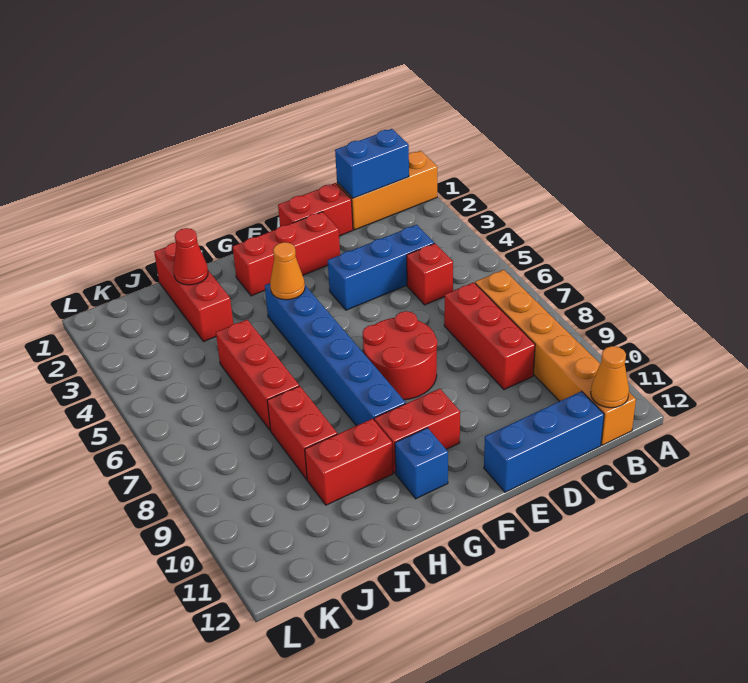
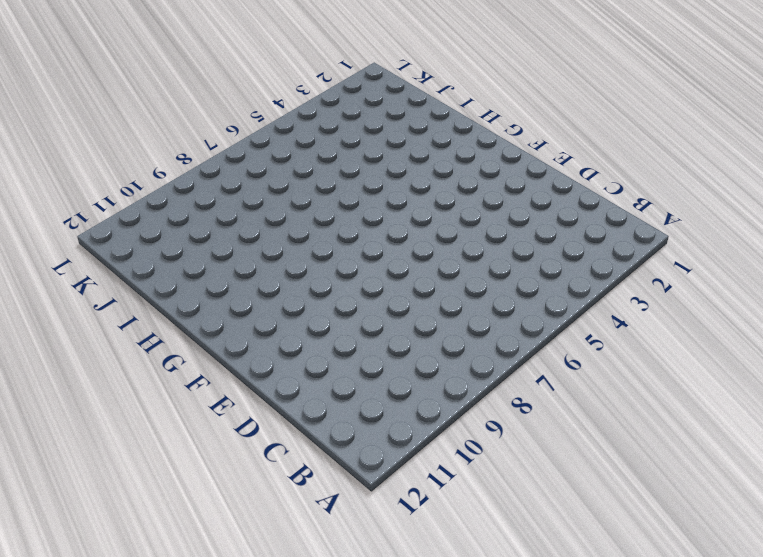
none -> orange 1x3 brick [337,151,437,230]
none -> orange 1x6 brick [475,270,636,445]
none -> blue 1x3 brick [328,225,434,310]

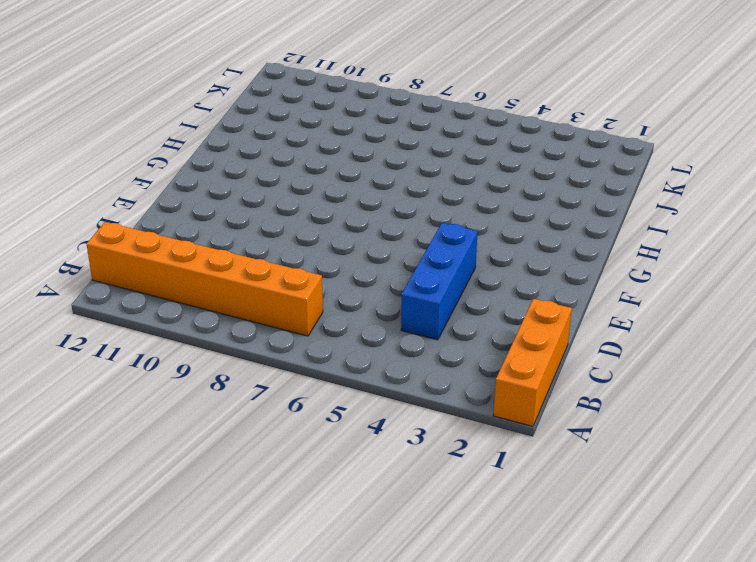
none -> red 1x1 brick [407,243,453,305]
none -> red 1x3 brick [444,282,535,390]
none -> blue 1x3 brick [484,391,604,492]

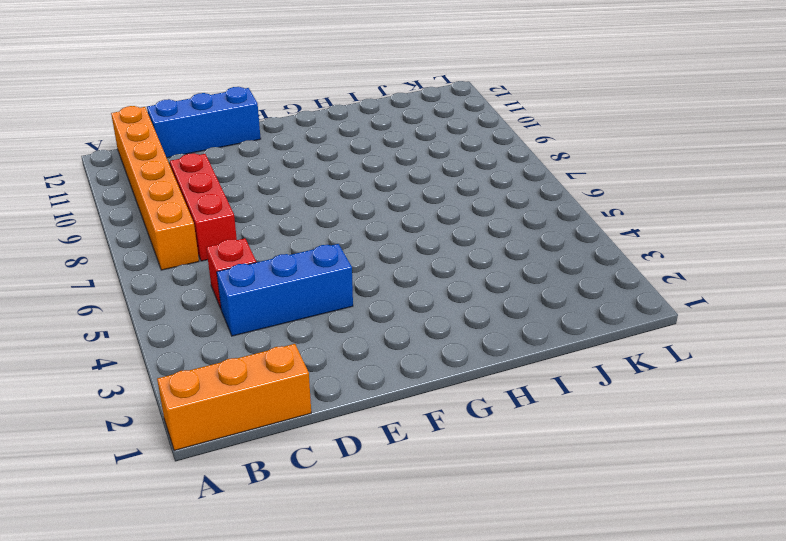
none -> red 1x2 brick [278,183,353,236]
none -> red 1x3 brick [233,212,340,296]
none -> red 2x2 round brick [363,311,437,400]

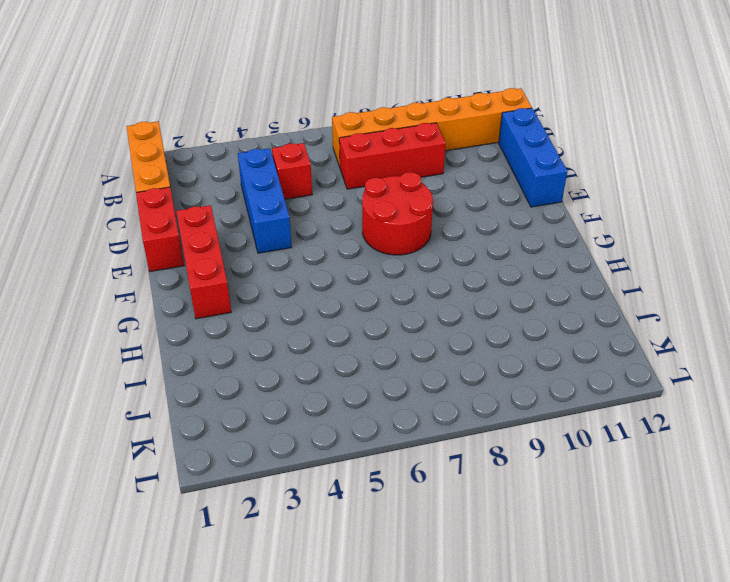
none -> red 1x2 brick [374,389,460,473]
none -> blue 1x6 brick [265,283,406,426]
none -> blue 1x1 brick [395,428,448,499]

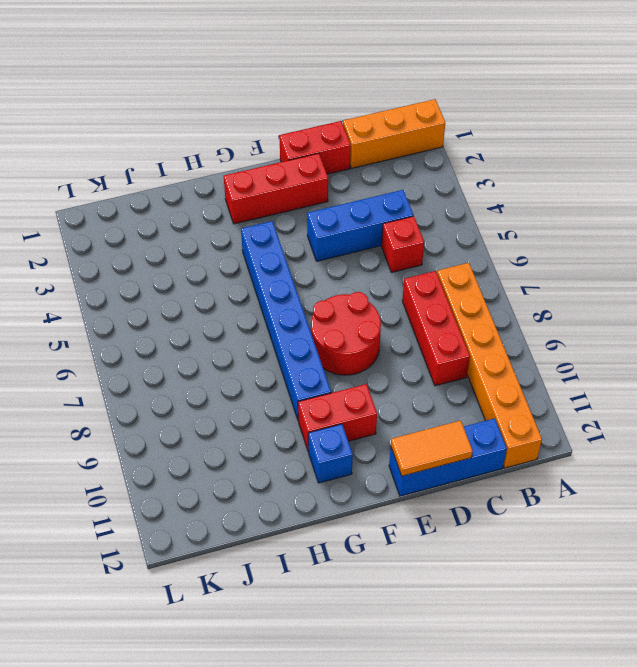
orange 1x2 tile [391,421,473,476] -> none
none -> red 1x2 brick [305,419,393,505]
none -> red 1x3 brick [154,242,233,342]
none -> red 1x3 brick [216,320,299,430]

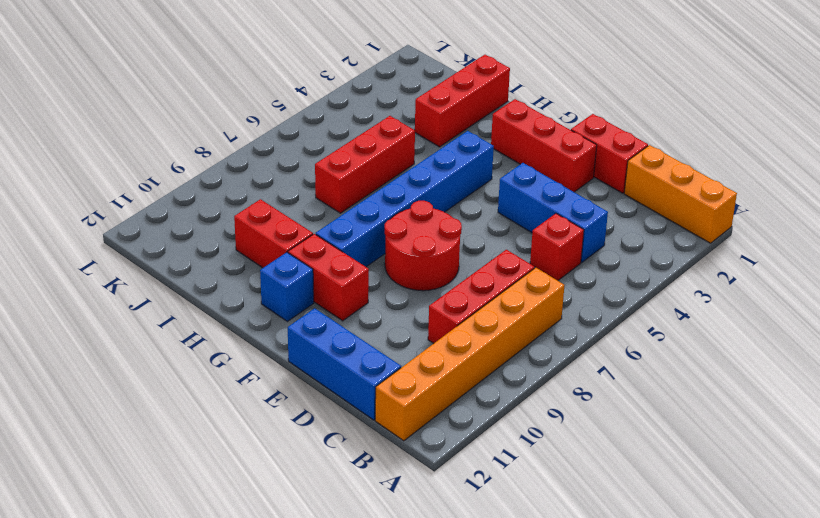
none -> red 1x2 brick [267,386,337,479]
none -> blue 1x2 brick [335,129,409,198]
none -> orange 1x1 cone [591,346,629,408]

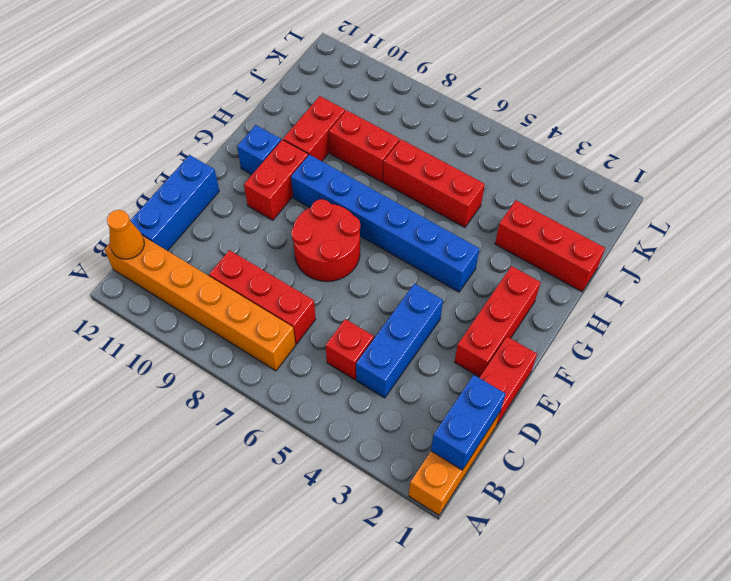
none -> orange 1x1 cone [270,242,305,300]
none -> red 1x1 cone [174,228,208,285]

